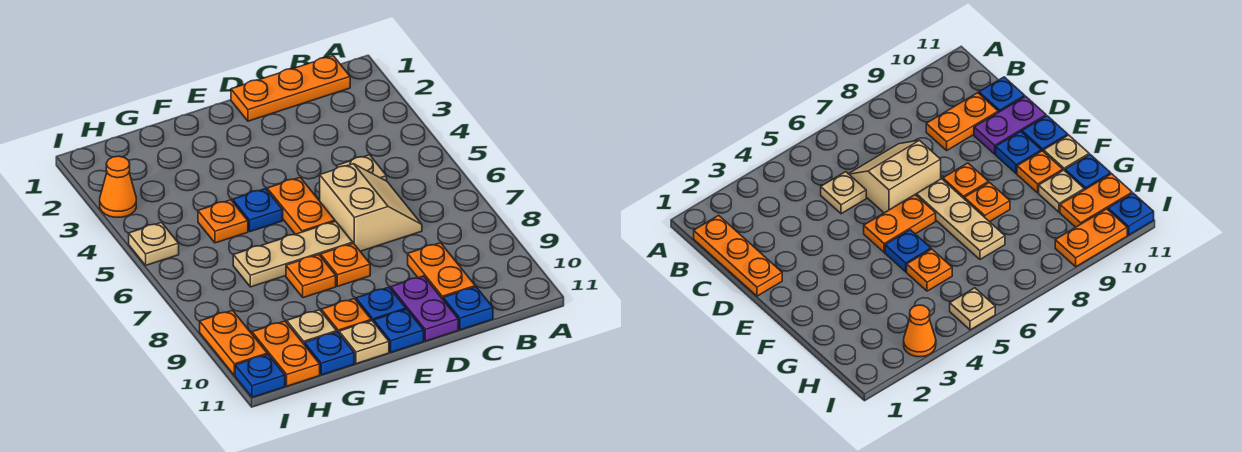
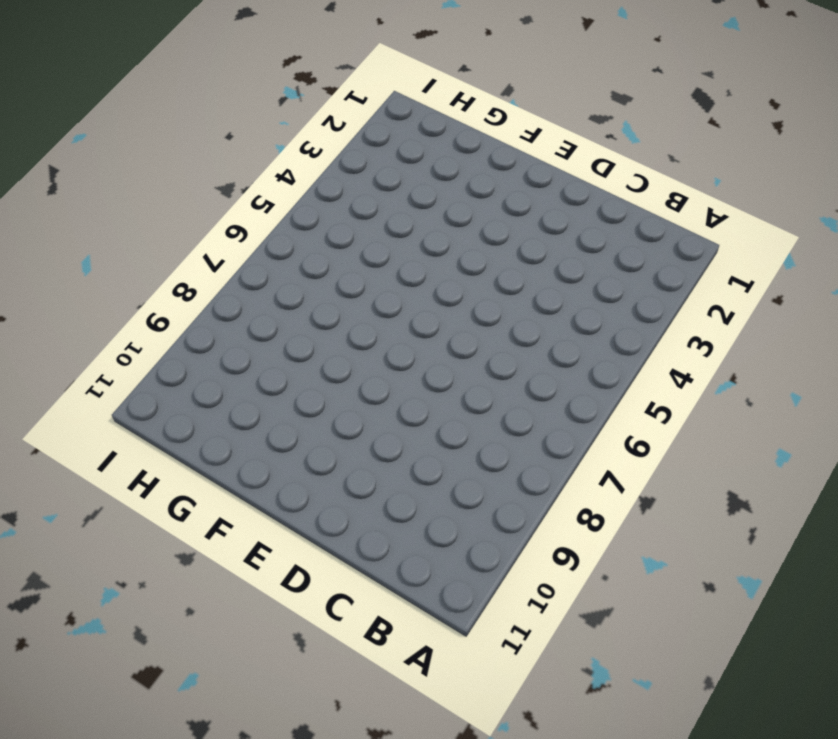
none -> orange 1x3 plate [231,56,350,121]
none -> tan 1x1 plate [337,155,387,181]
none -> tan 2x2 slope [320,164,422,251]

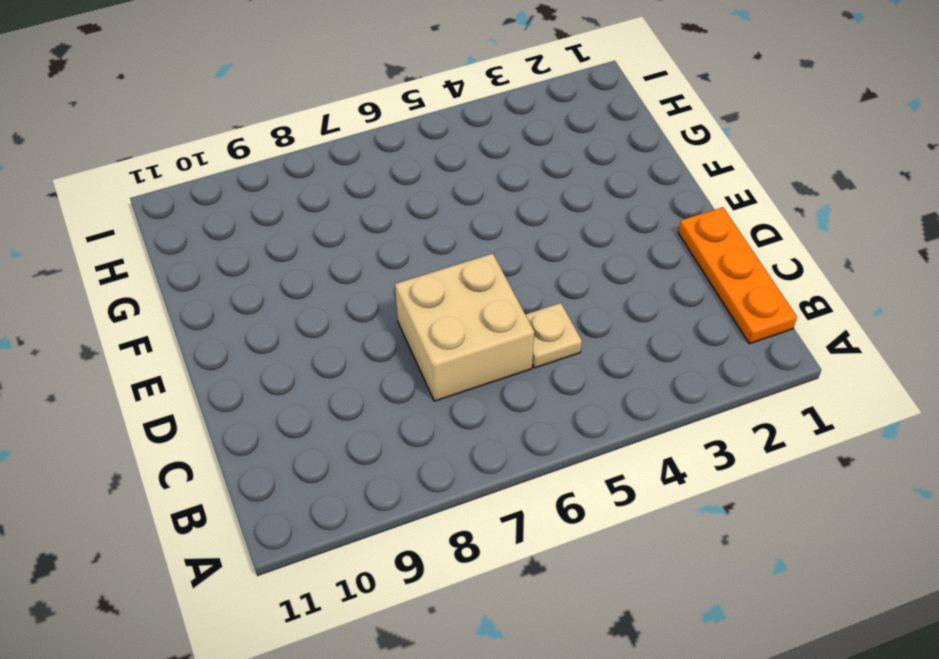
tan 2x2 brick [395,254,534,401] -> tan 2x2 slope [320,164,422,251]
none -> orange 1x2 plate [408,243,475,299]
none -> blue 1x1 plate [443,287,493,330]
none -> purple 1x2 plate [391,276,458,341]

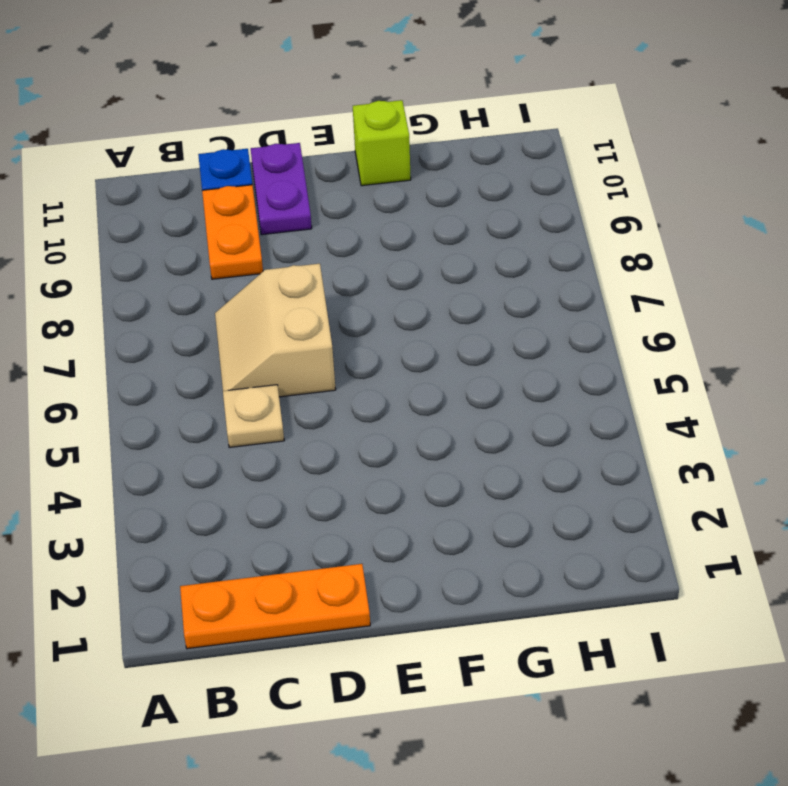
lime 1x1 brick [353,100,411,186] -> tan 1x1 plate [339,321,389,364]
none -> orange 1x2 plate [267,178,335,234]
none -> tan 1x3 plate [233,221,353,287]
none -> orange 1x1 plate [321,243,370,286]

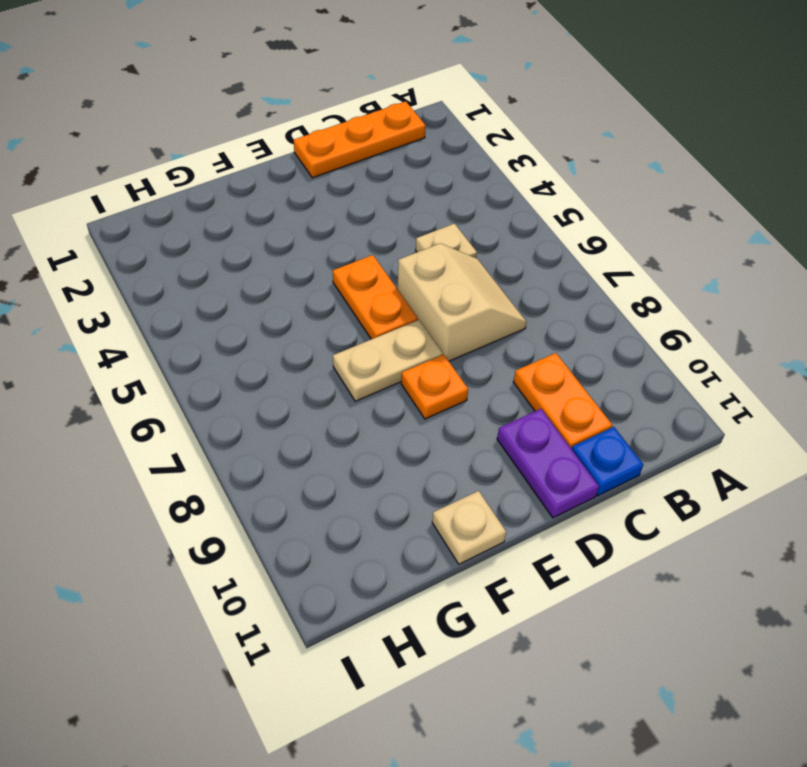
tan 1x2 plate [333,320,443,401] -> tan 1x3 plate [233,221,353,287]
none -> blue 1x1 plate [356,287,406,322]
none -> blue 1x1 plate [374,309,424,352]
none -> blue 1x1 plate [233,189,283,232]

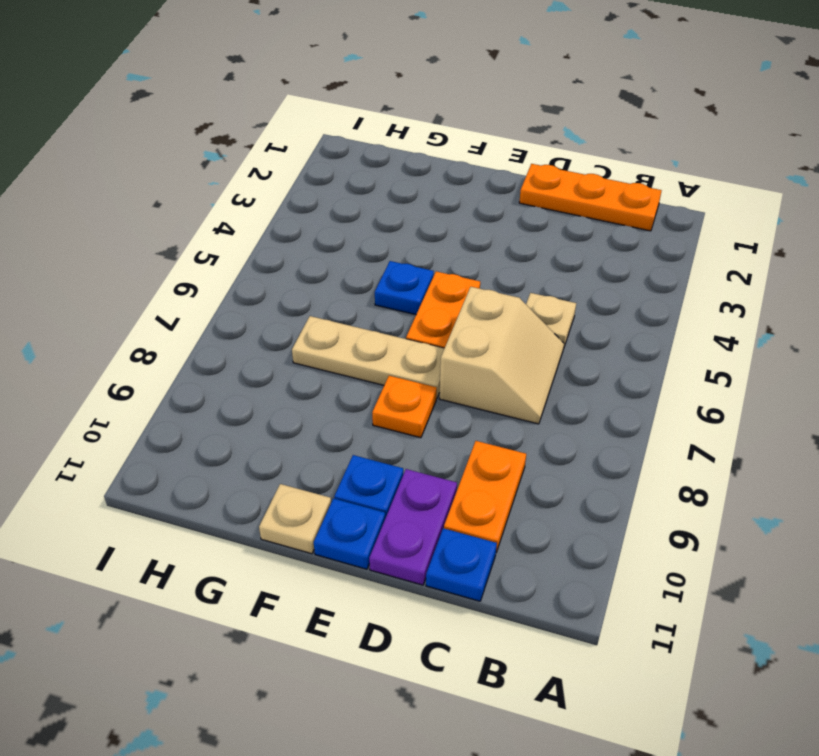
none -> orange 1x1 plate [286,255,336,298]
none -> orange 1x1 plate [321,299,371,333]
none -> orange 1x1 plate [198,200,248,243]

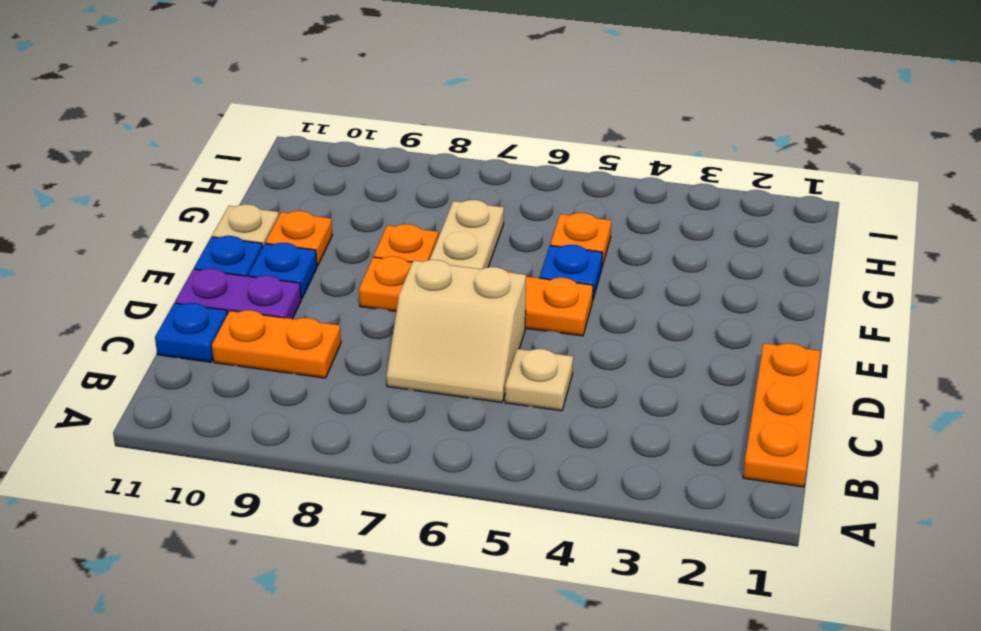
none -> tan 1x1 plate [287,310,337,344]
none -> blue 1x1 plate [304,332,354,375]
none -> orange 1x2 plate [252,321,320,386]

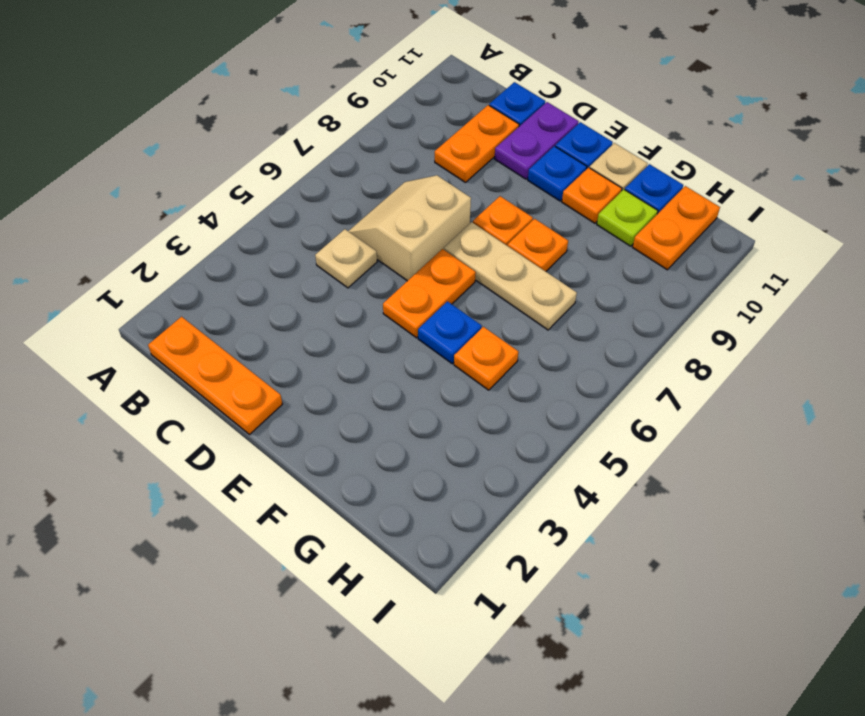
lime 1x1 plate [597,189,658,246] -> tan 1x1 plate [287,310,337,344]
none -> orange 1x1 cone [100,156,136,217]
none -> tan 1x1 plate [129,222,179,265]
none -> orange 1x2 plate [200,310,267,375]

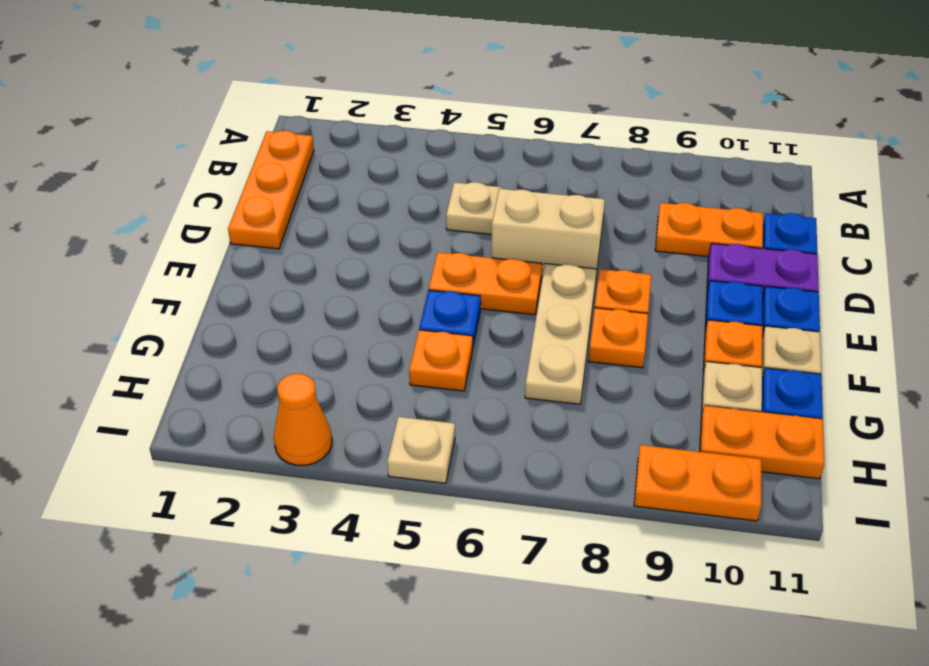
none -> blue 1x1 plate [235,354,285,397]

